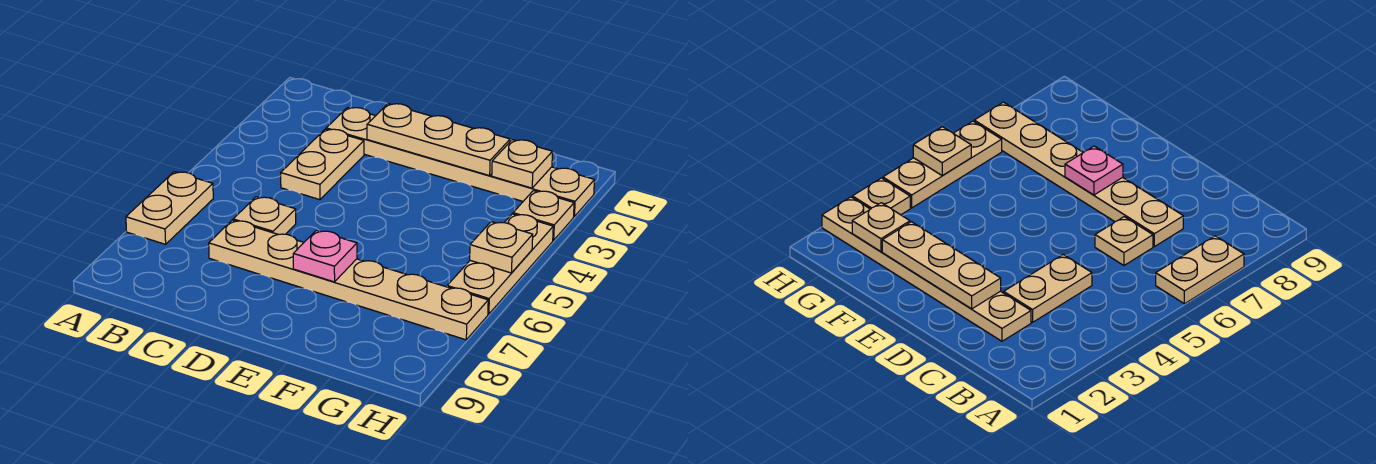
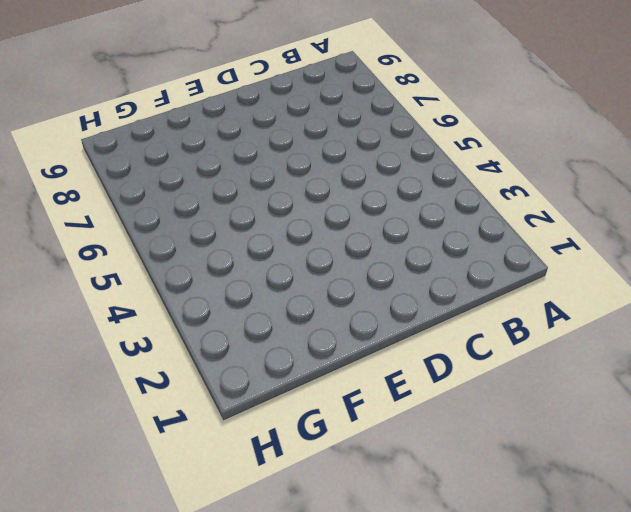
none -> tan 1x2 plate [126,172,213,244]
none -> tan 1x6 plate [326,107,595,216]

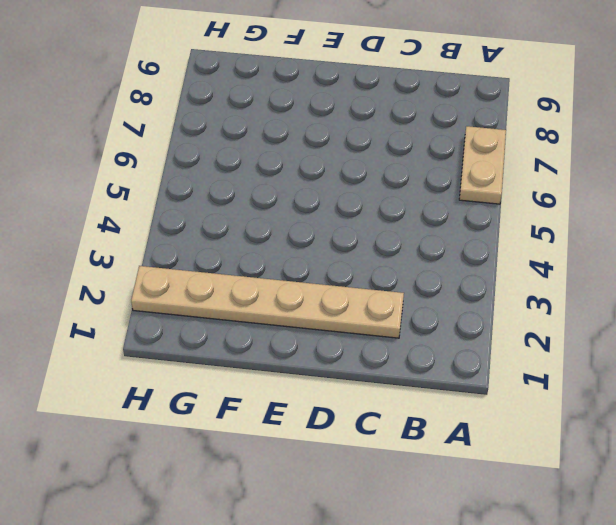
none -> tan 1x2 plate [281,129,364,200]
none -> tan 1x1 plate [233,197,296,235]

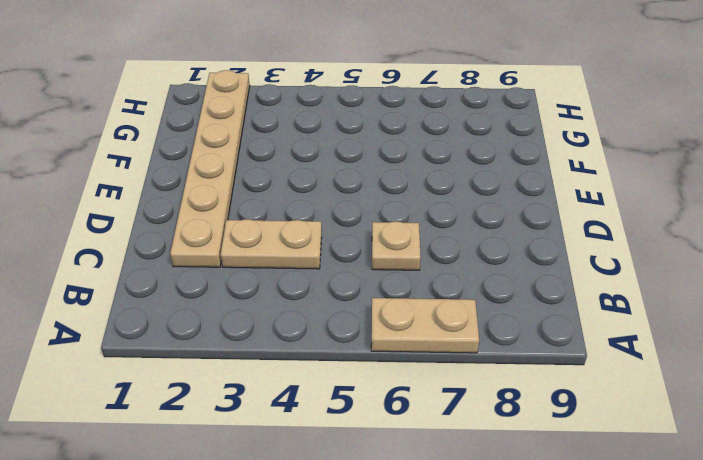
none -> tan 1x6 plate [209,220,488,340]
none -> tan 1x1 plate [513,191,574,240]

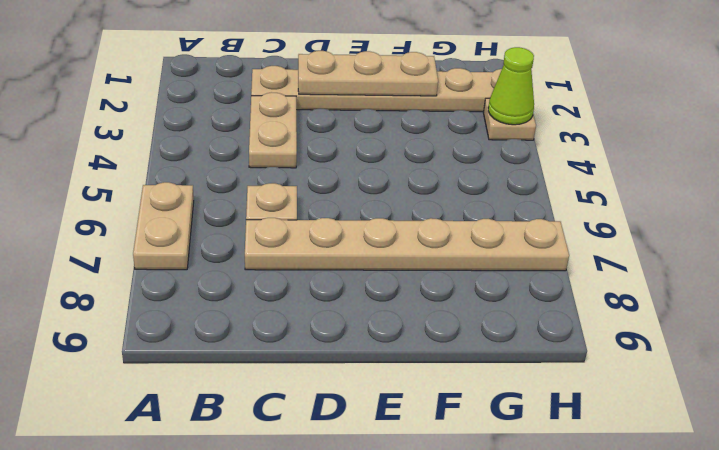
lime 1x1 cone [488,47,534,125] -> none
none -> tan 1x3 plate [447,214,553,314]
none -> pink 1x1 plate [293,230,357,282]

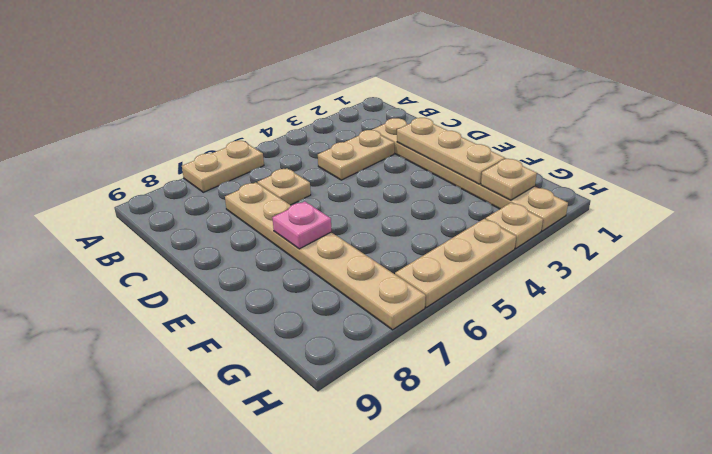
none -> tan 1x1 plate [470,222,533,273]

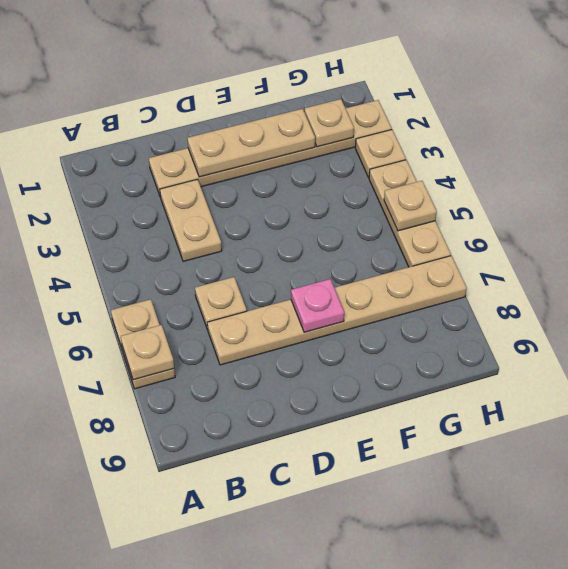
tan 1x1 plate [121,325,174,380] -> none

